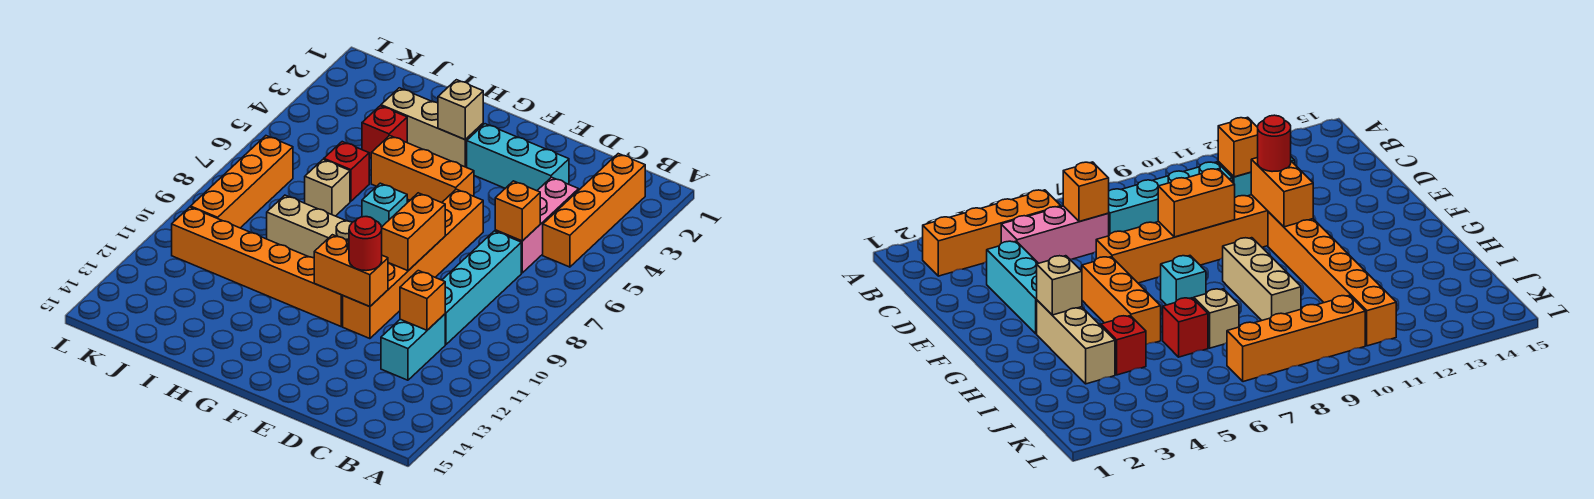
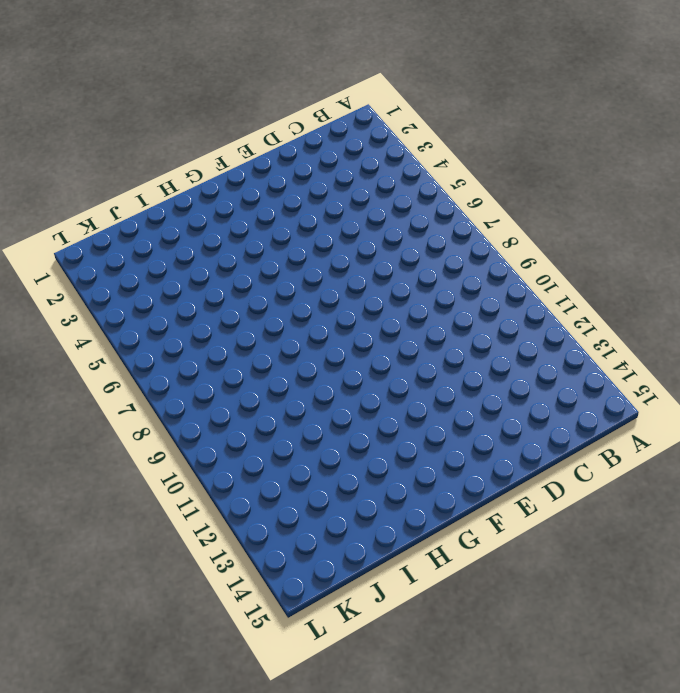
none -> orange 1x4 brick [543,154,645,267]
none -> pink 1x3 brick [495,177,579,273]
none -> cyan 1x4 brick [442,231,521,344]

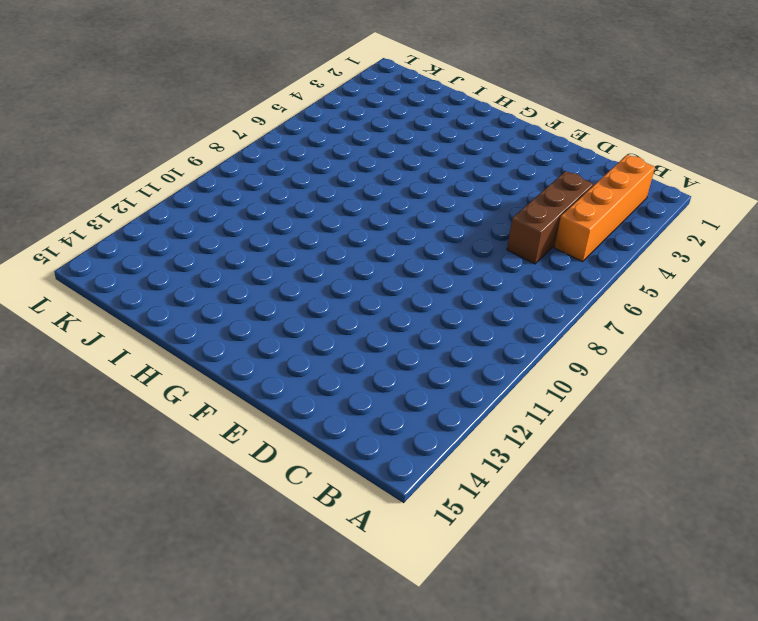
brown 1x3 brick [507,171,593,264] -> pink 1x3 brick [495,177,579,273]
none -> cyan 1x4 brick [442,231,521,344]
none -> cyan 1x2 brick [381,314,445,380]
none -> cyan 1x3 brick [467,124,569,191]

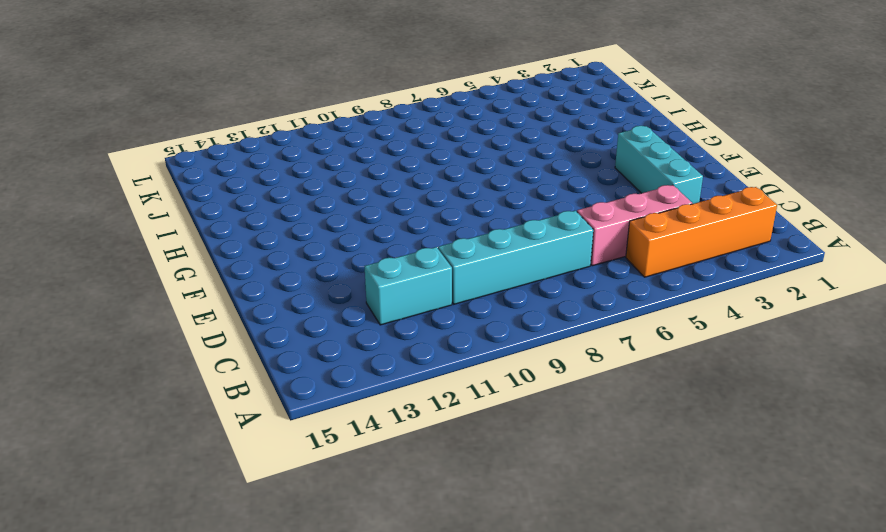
none -> orange 1x6 brick [343,189,483,339]
none -> orange 1x3 brick [371,136,474,203]
none -> orange 1x6 brick [172,207,343,326]

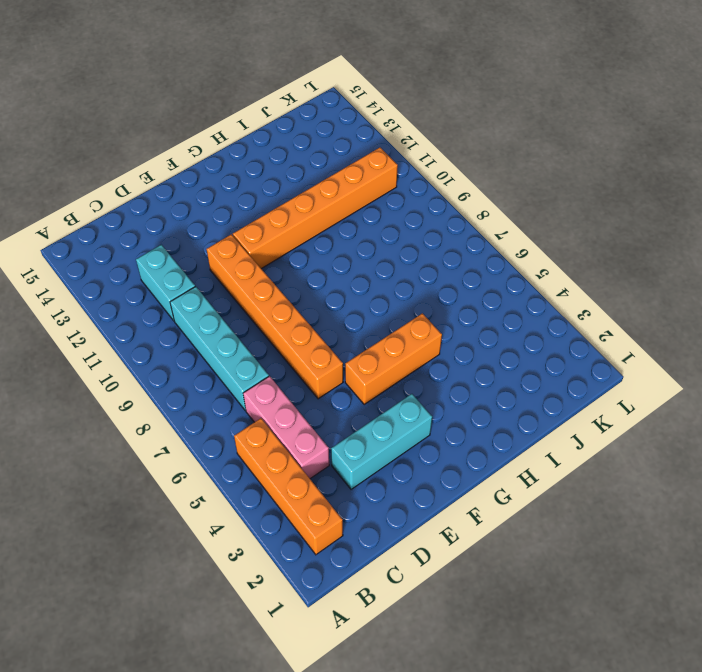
none -> tan 1x3 brick [381,88,483,167]
none -> cyan 1x1 brick [362,183,407,227]
none -> tan 1x3 brick [267,195,352,258]

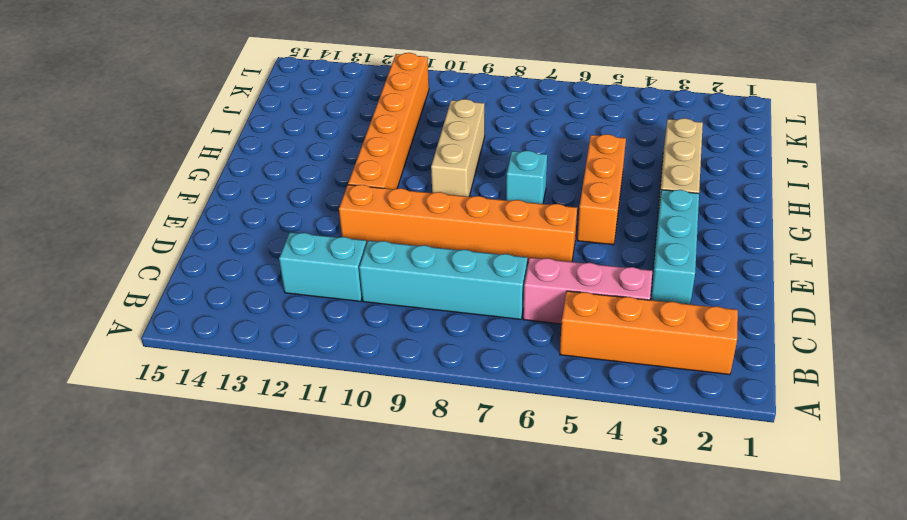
none -> red 1x1 brick [362,106,407,158]
none -> red 1x1 brick [324,142,369,201]
none -> tan 1x1 brick [305,159,350,216]

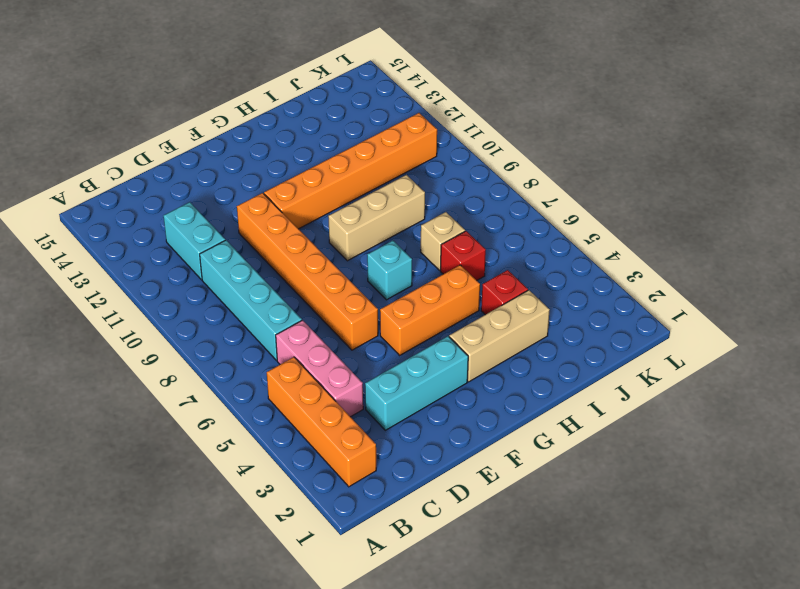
none -> orange 1x4 brick [191,136,293,228]
none -> orange 1x1 brick [495,181,540,241]
none -> orange 1x1 brick [400,271,445,330]

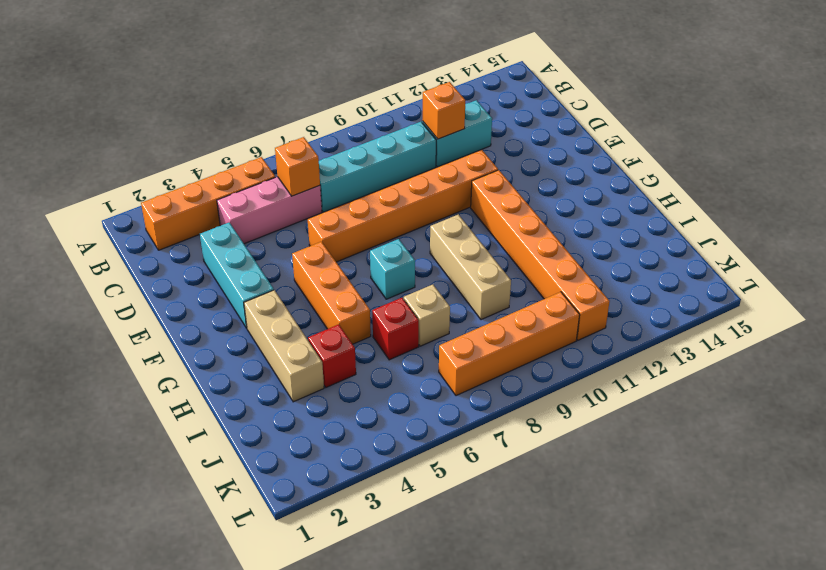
none -> orange 1x2 brick [382,193,445,271]
none -> orange 1x2 brick [314,235,388,307]
none -> tan 1x1 brick [438,80,483,139]

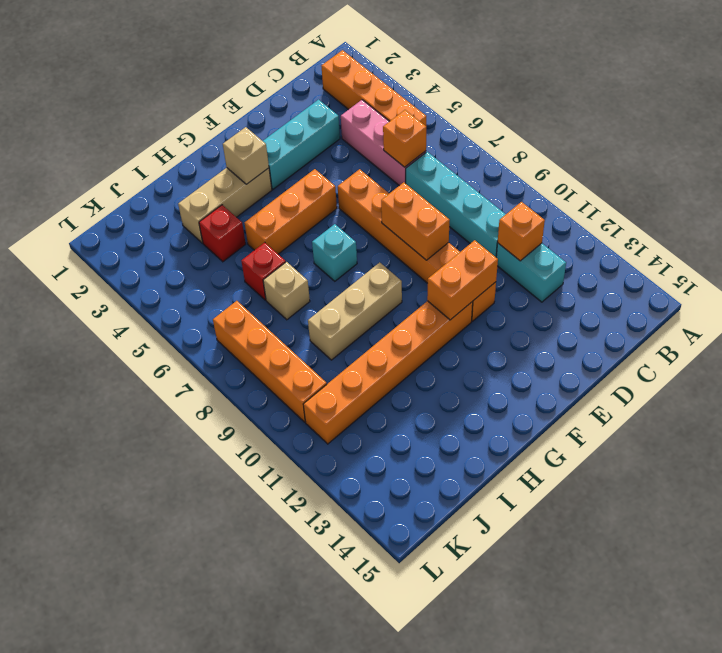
none -> red 1x1 round brick [349,217,382,271]

